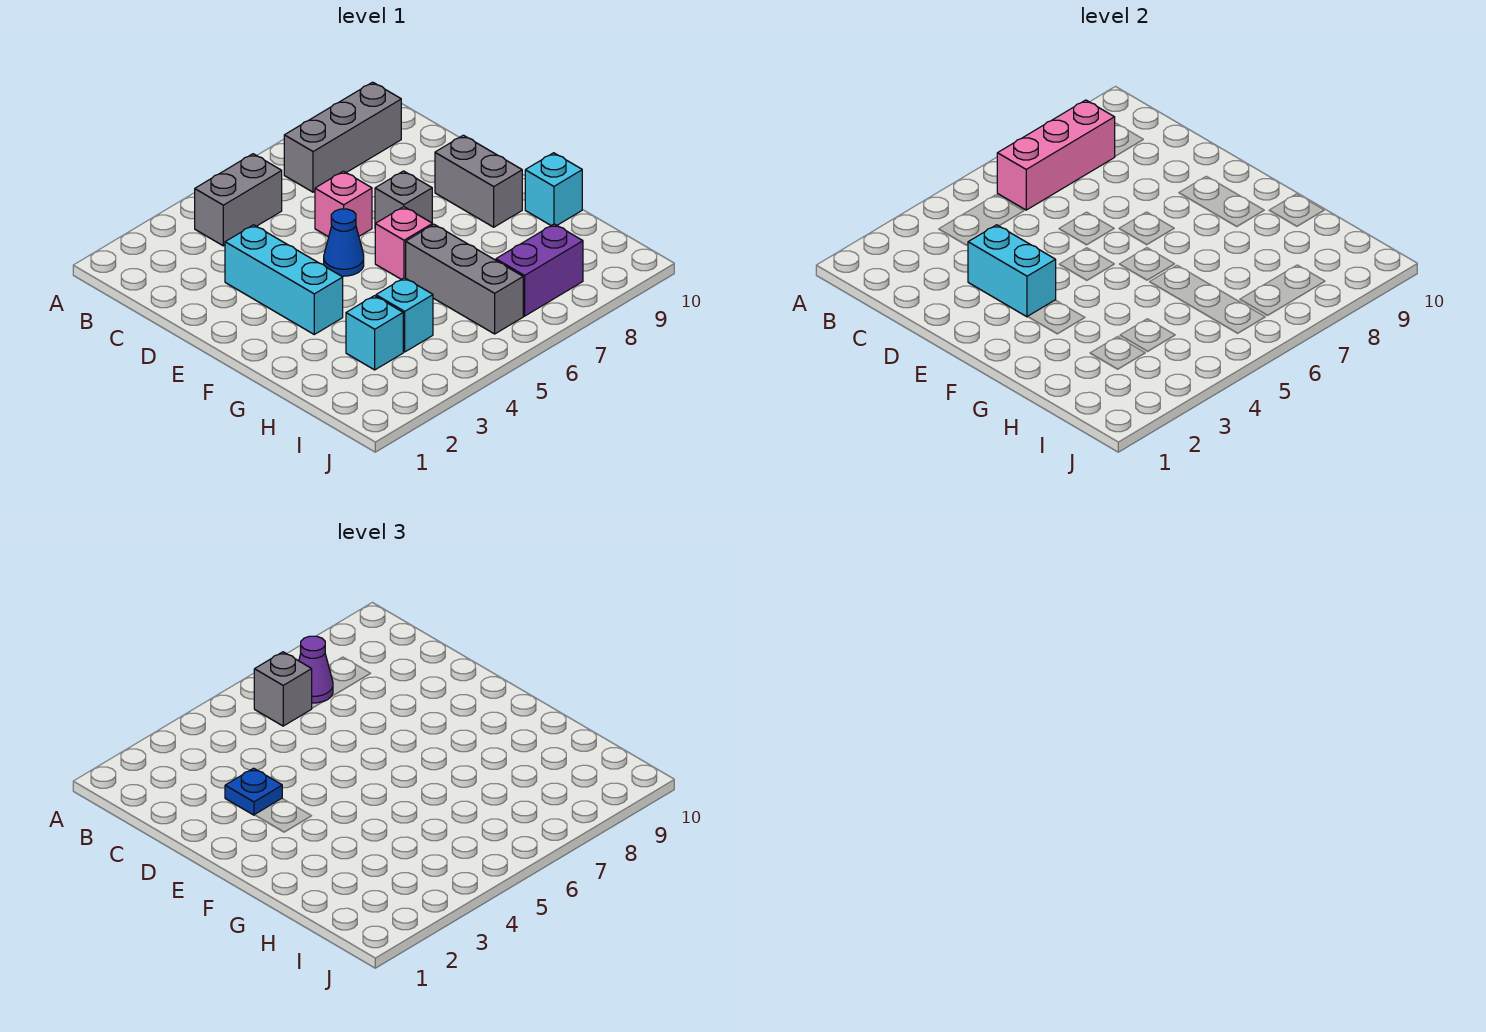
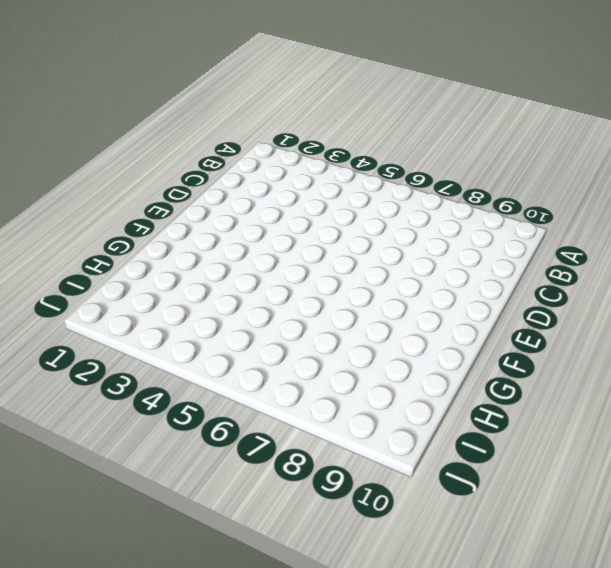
none -> grey 1x2 brick [195,154,282,246]
none -> grey 1x3 brick [284,82,401,192]
none -> cyan 1x3 brick [225,225,343,334]

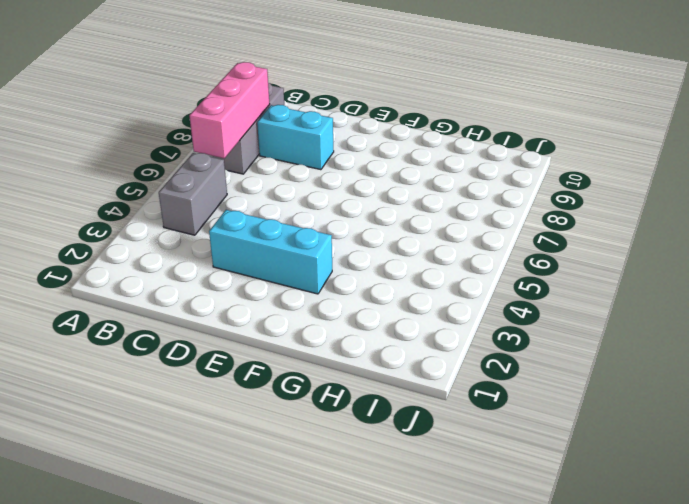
cyan 1x2 brick [257,105,334,170] -> cyan 1x2 brick moved to [968,225,1056,317]
none -> pink 1x1 brick [315,171,372,237]
none -> blue 1x1 cone [324,209,364,276]
none -> grey 1x1 brick [375,171,432,224]

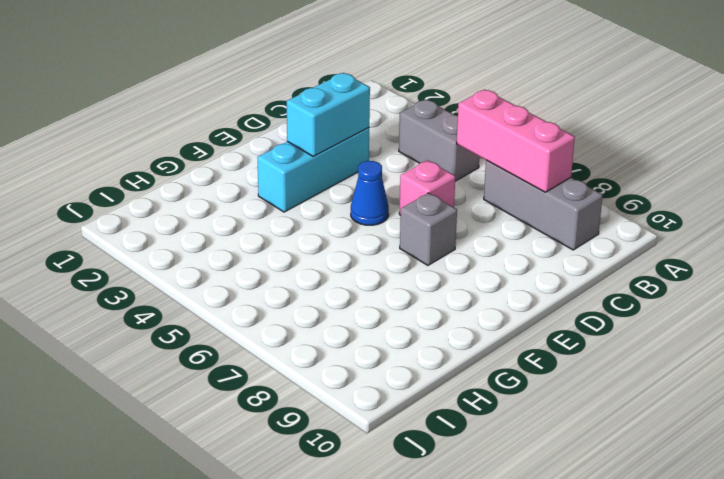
none -> grey 1x2 brick [435,135,522,227]
none -> pink 1x1 brick [375,207,433,279]
none -> grey 1x3 brick [406,225,523,334]

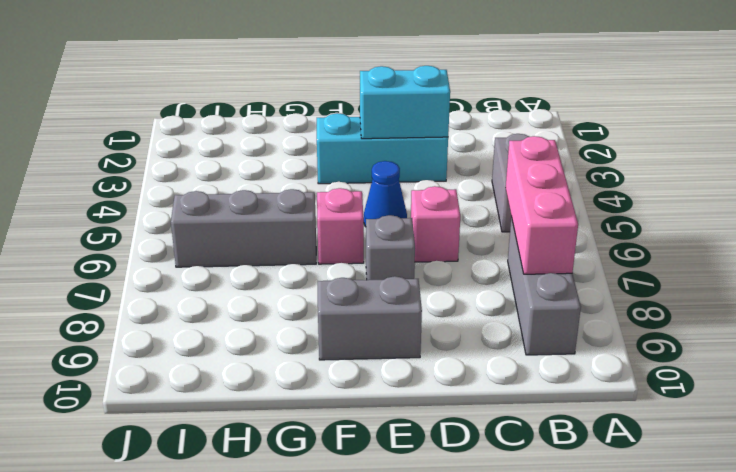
none -> cyan 1x1 brick [525,153,582,226]
none -> cyan 1x1 brick [346,296,403,370]
none -> cyan 1x1 brick [376,278,433,352]

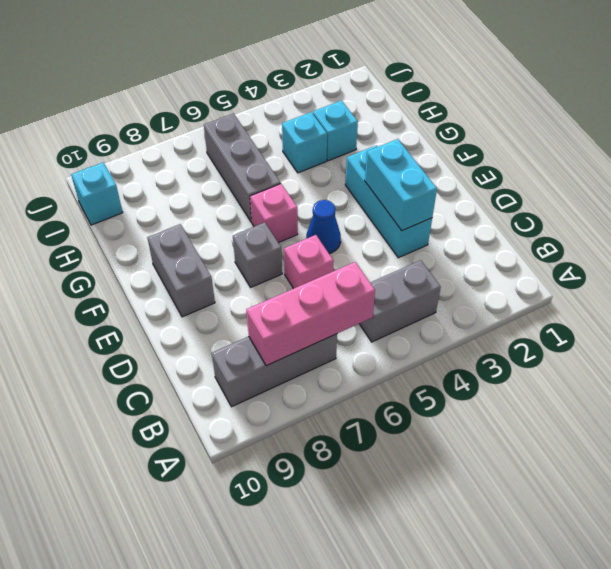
cyan 1x1 brick [71,162,123,225] -> cyan 1x1 brick moved to [525,153,582,226]
none -> purple 1x2 brick [496,224,583,316]
none -> grey 1x1 brick [254,652,312,726]
none -> purple 1x1 cone [299,636,333,703]

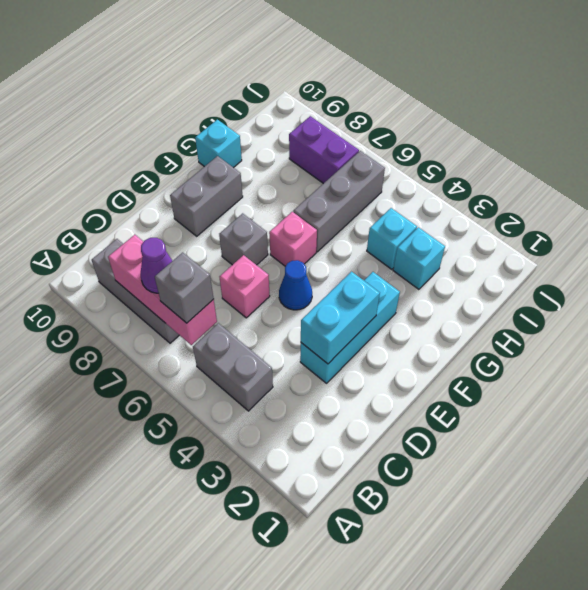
none -> blue 1x1 plate [225,768,282,815]

